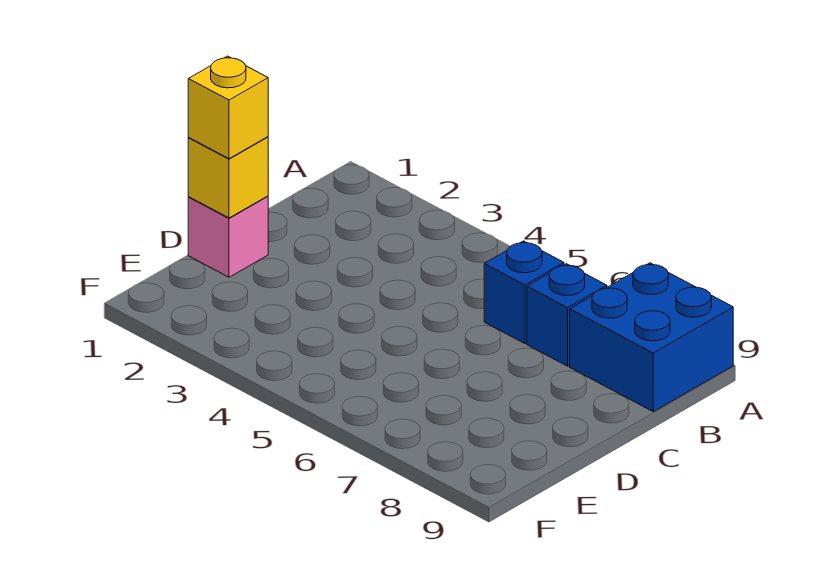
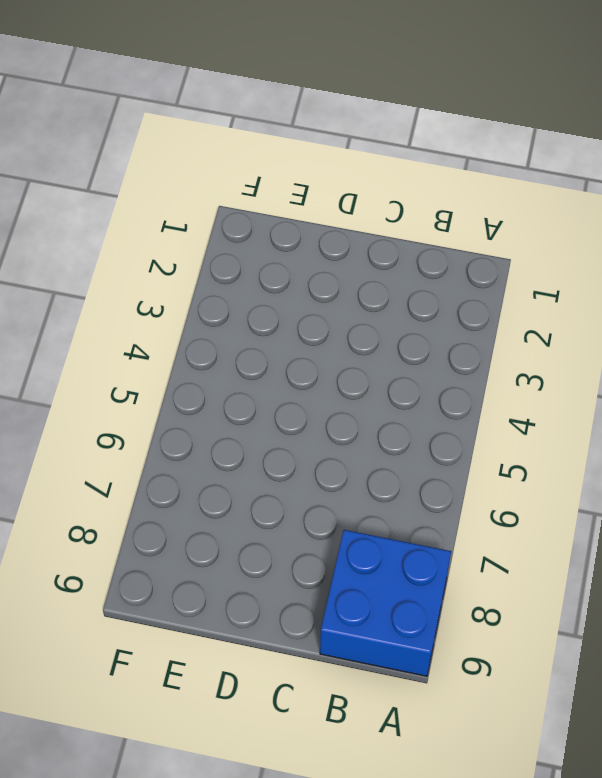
none -> blue 1x1 brick [484,241,564,343]
none -> blue 1x1 brick [527,264,607,366]

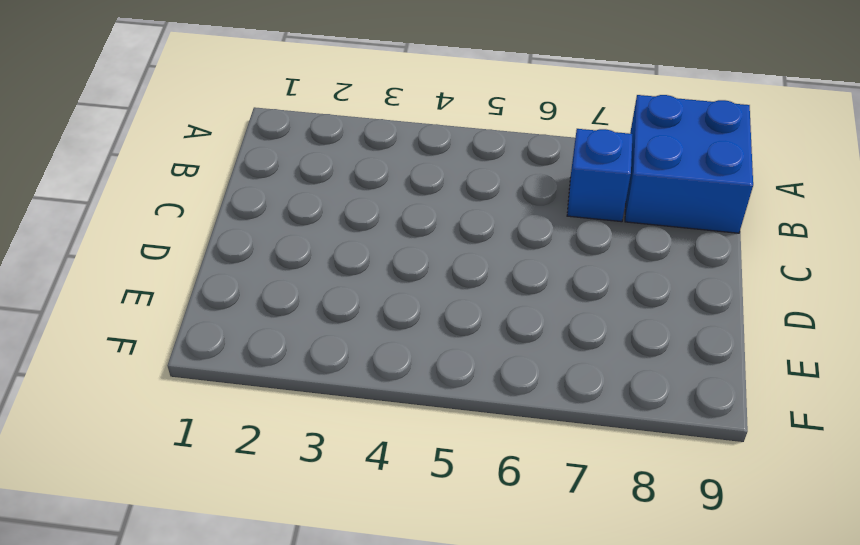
none -> blue 1x1 brick [484,241,564,343]
none -> pink 1x1 brick [188,196,268,277]

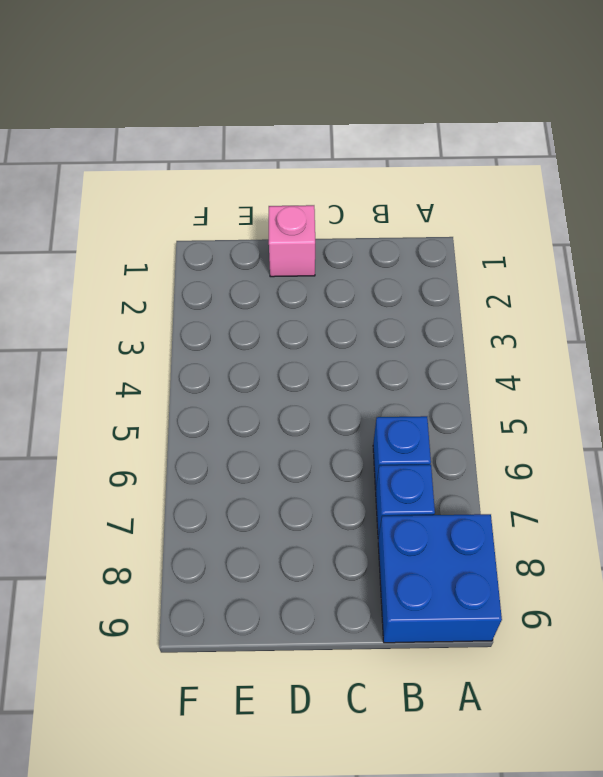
none -> yellow 1x1 brick [188,137,268,218]
none -> yellow 1x1 brick [188,56,268,159]

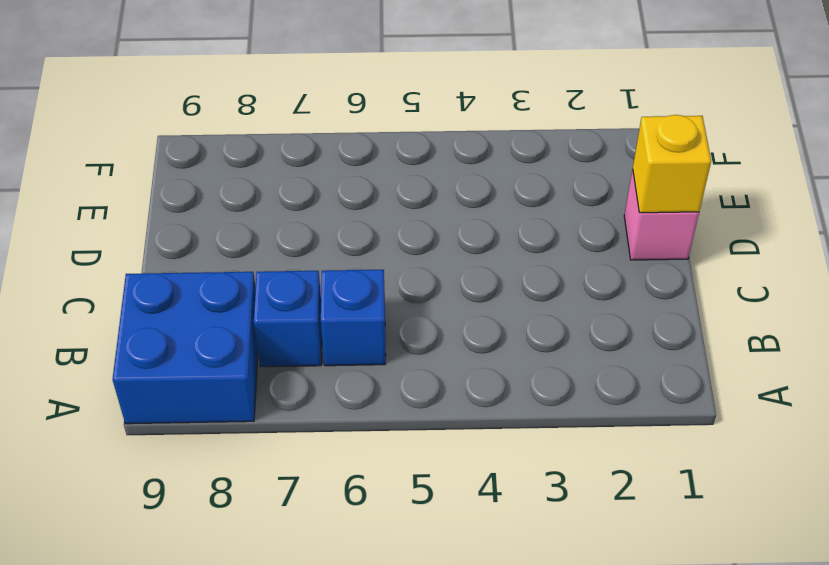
none -> yellow 1x1 brick [188,56,268,159]

